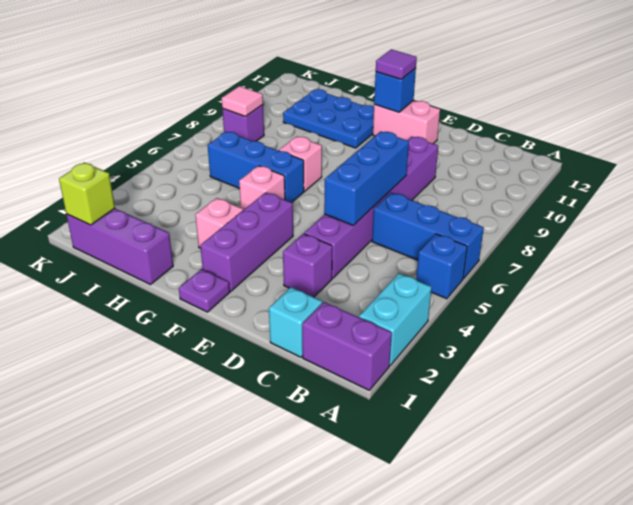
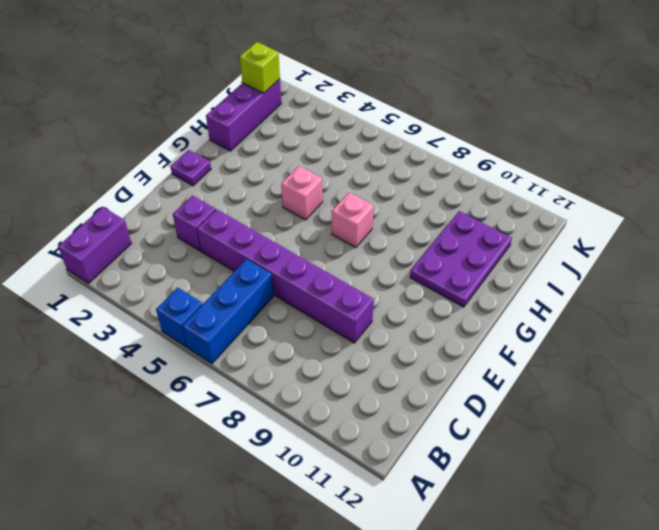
purple 2x3 plate [410,211,512,307] -> blue 2x3 plate [283,89,374,148]
none -> cyan 1x2 brick [359,273,432,365]
none -> cyan 1x1 brick [269,287,322,357]
none -> pink 1x2 brick [373,101,440,144]

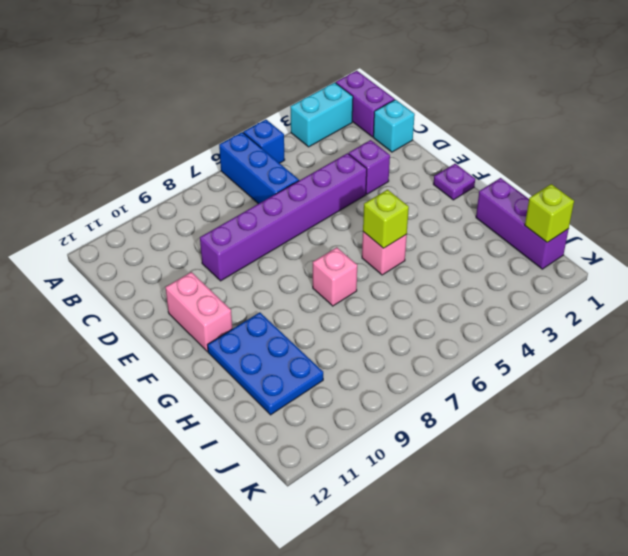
lime 1x1 brick [363,190,409,248] -> none
none -> purple 1x3 brick [200,192,293,291]
none -> pink 1x1 brick [195,198,243,248]
none -> blue 1x3 brick [208,132,304,203]

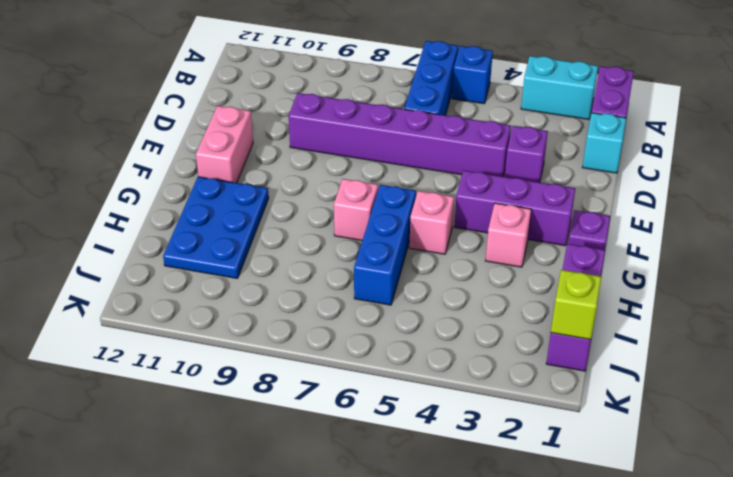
none -> purple 1x1 brick [222,105,264,141]
none -> blue 1x3 brick [324,131,409,225]
none -> blue 1x1 brick [374,68,416,112]

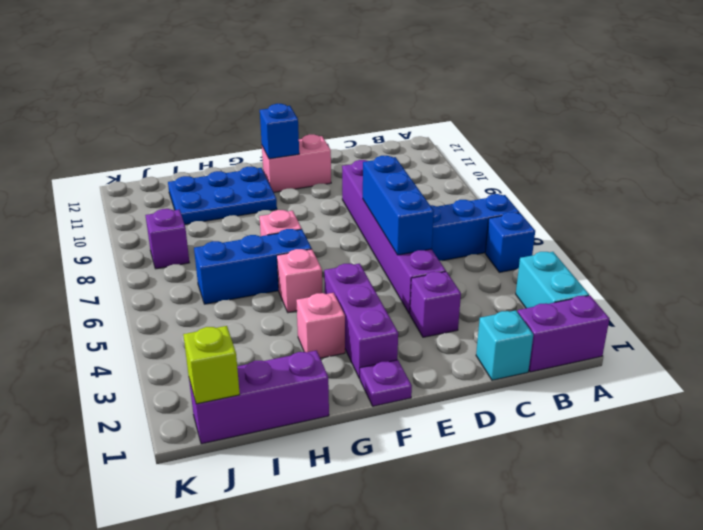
none -> pink 1x1 tile [222,86,263,117]
none -> purple 1x1 tile [376,49,417,79]

